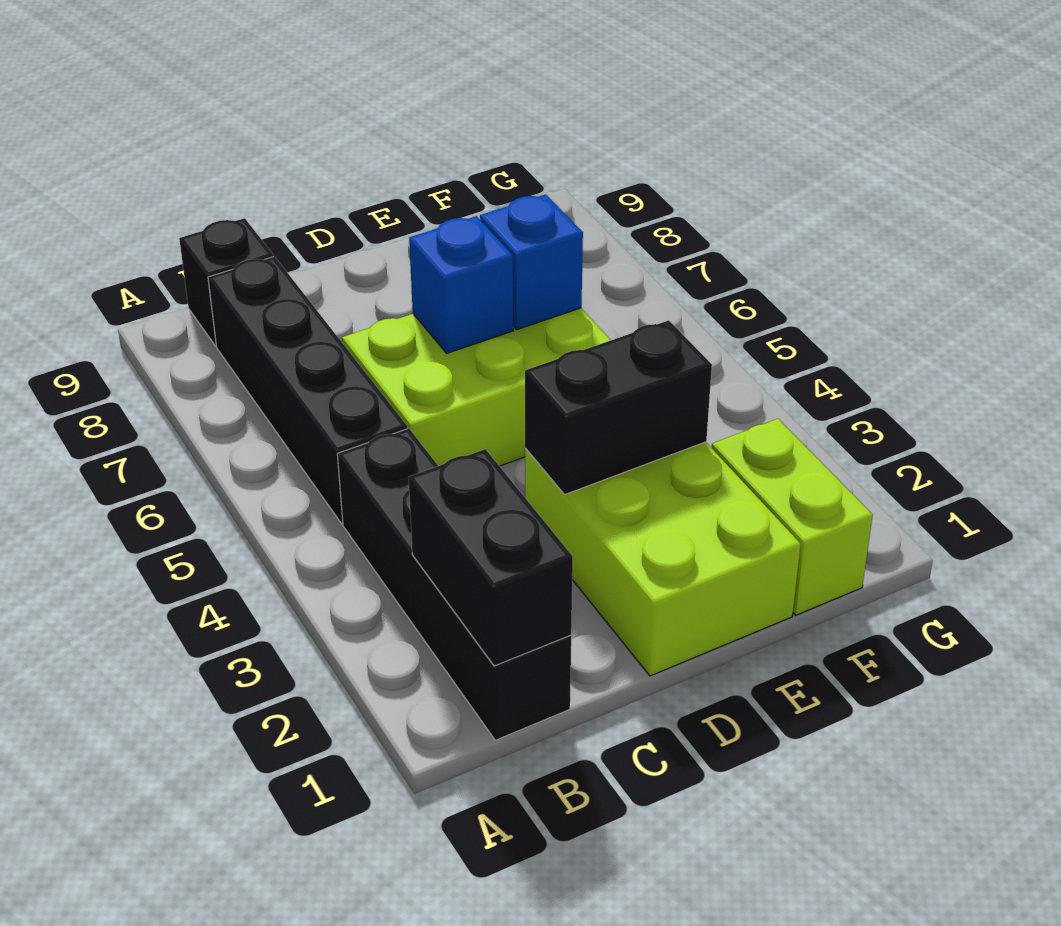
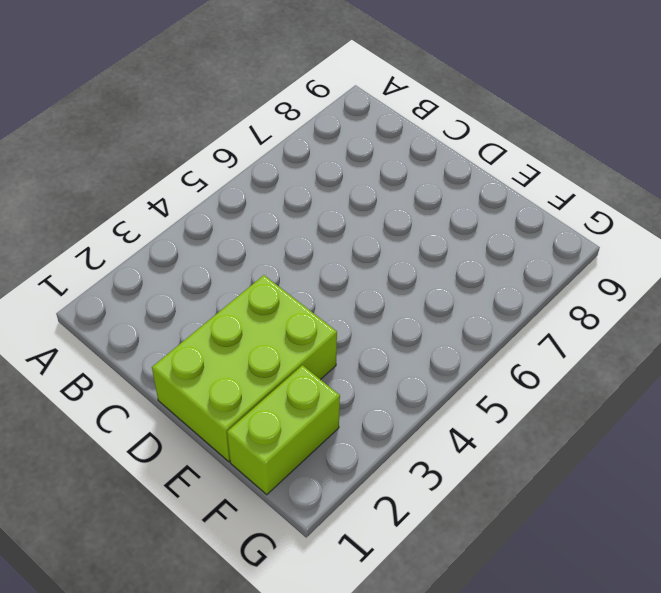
none -> black 1x4 brick [337,428,571,740]
none -> black 1x4 brick [208,256,407,524]

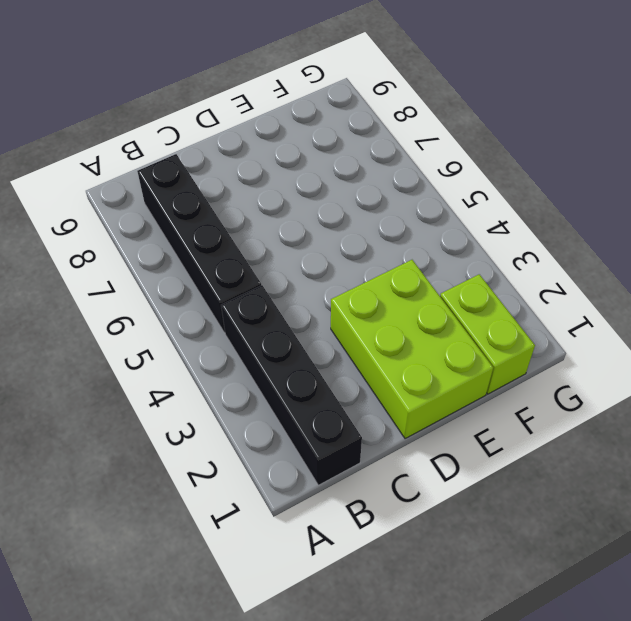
none -> black 1x1 brick [179,218,273,346]
none -> lime 2x3 brick [342,308,611,466]

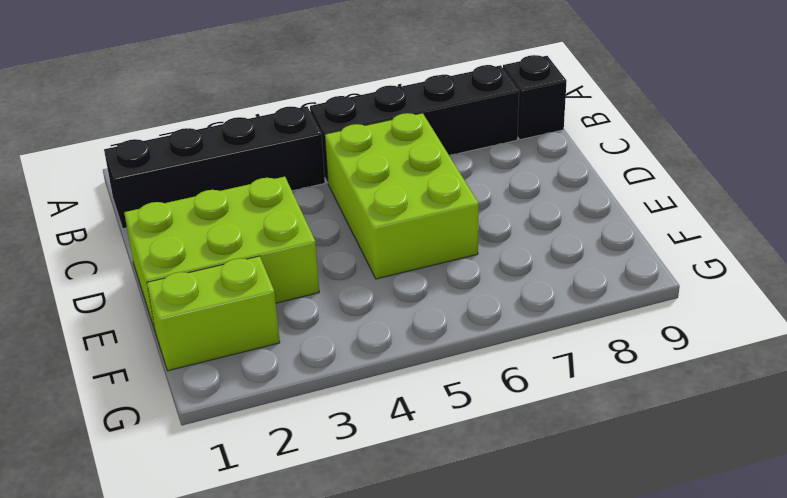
none -> black 1x2 brick [409,449,573,666]
none -> black 1x2 brick [525,320,712,494]

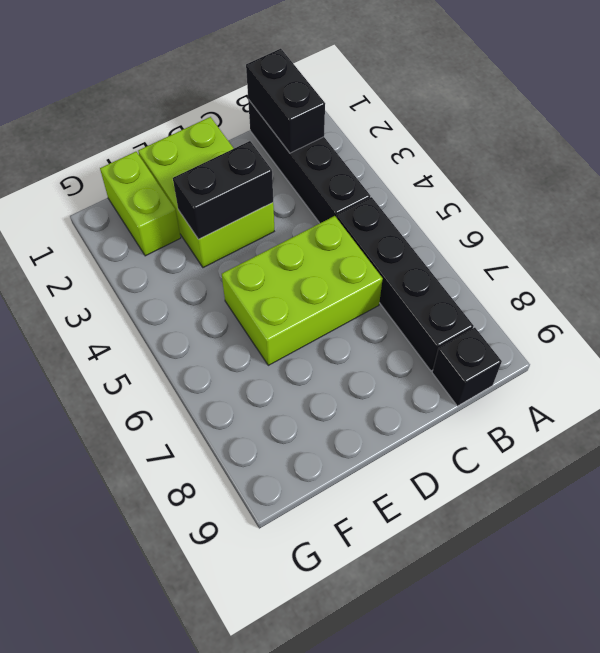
none -> blue 1x1 brick [409,216,513,353]
none -> blue 1x1 brick [480,194,583,330]

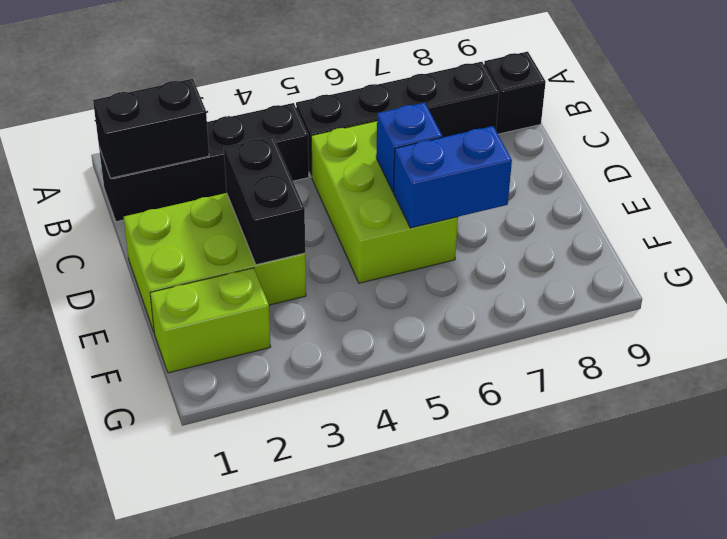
blue 1x2 brick [393,126,512,228] -> blue 1x1 brick [480,194,583,330]

